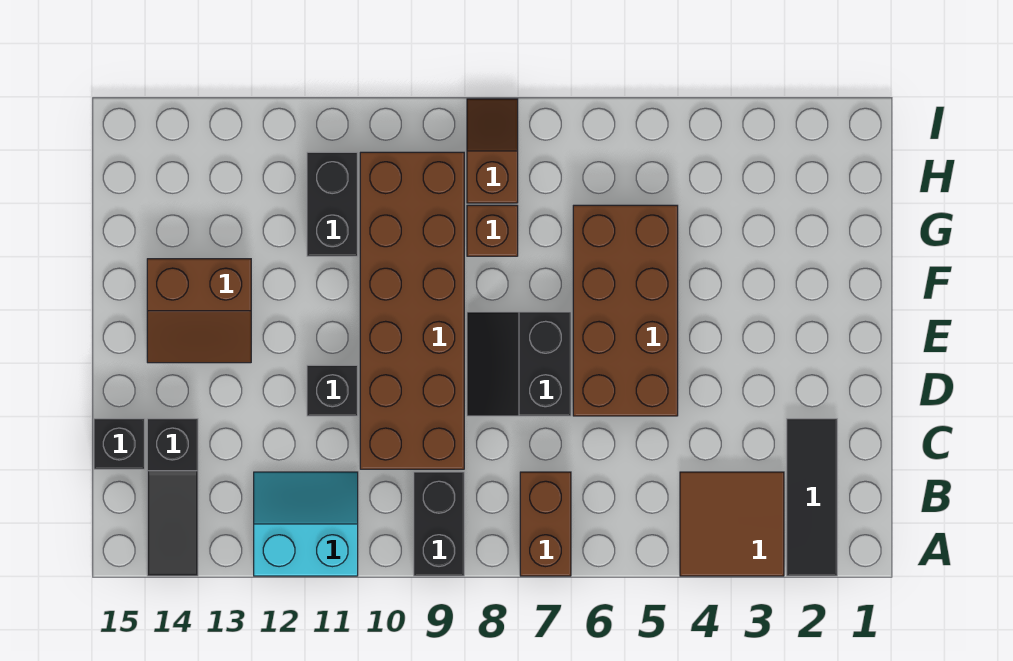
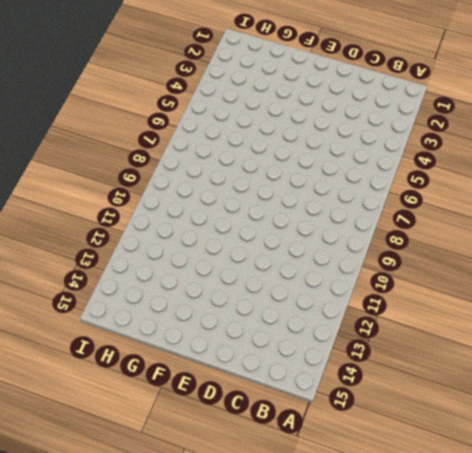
none -> black 1x3 tile [787,419,837,576]
none -> brown 2x2 tile [680,472,784,576]
none -> brown 1x2 brick [520,472,571,576]

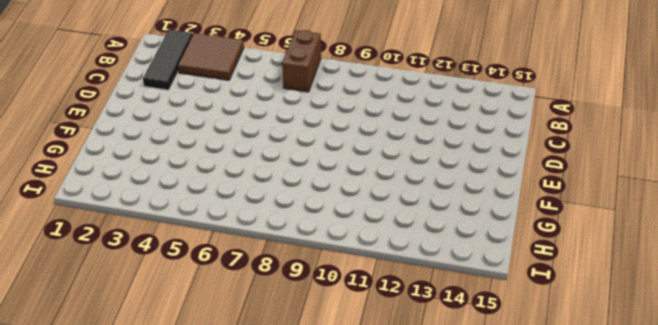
none -> black 1x2 brick [414,472,464,576]
none -> cyan 2x2 slope [254,472,358,576]
none -> black 1x3 slope [147,419,198,576]

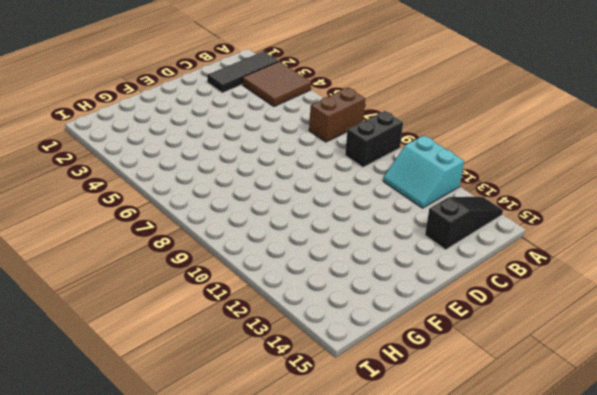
none -> brown 2x6 brick [360,152,464,469]
none -> black 1x1 brick [94,419,145,469]
none -> brown 2x4 brick [573,205,678,416]

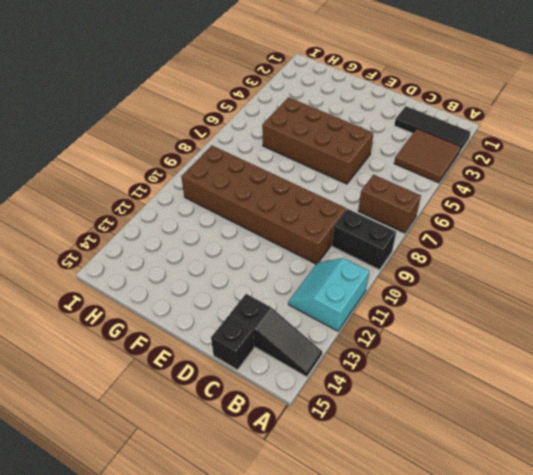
none -> black 2x2 slope [467,312,571,416]
none -> black 1x1 brick [307,365,358,416]
none -> brown 2x2 slope [147,259,251,363]

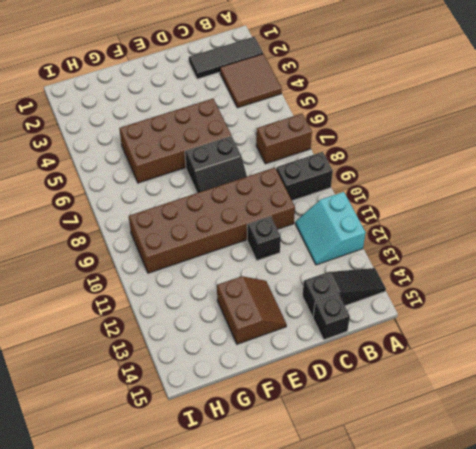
none -> brown 1x1 brick [467,205,518,256]
none -> black 1x2 brick [307,152,358,256]
none -> brown 1x2 slope [467,99,518,203]

